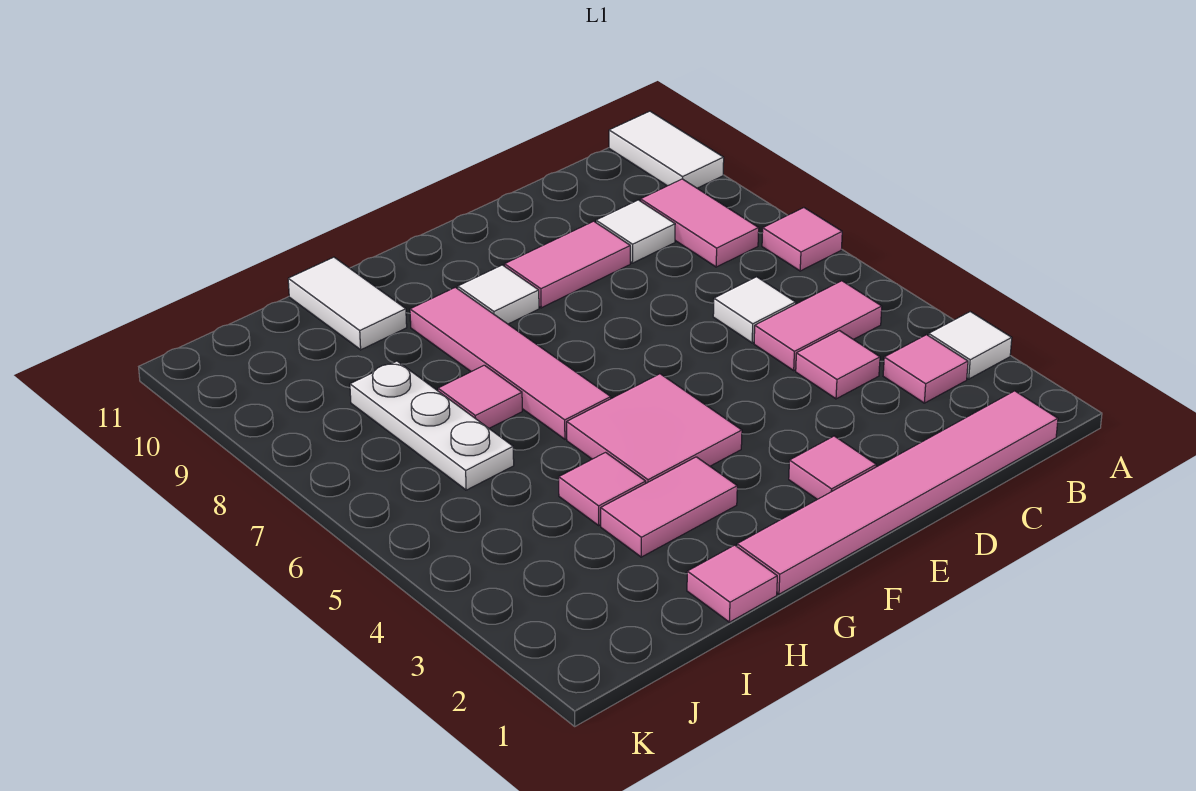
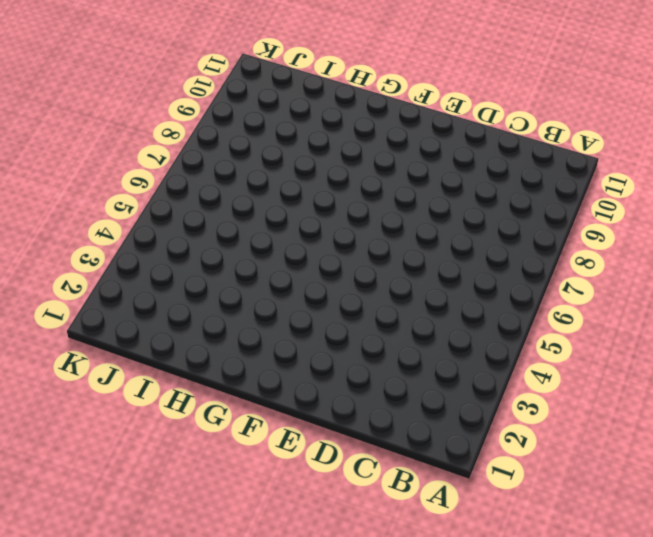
none -> white 1x1 tile [929,312,1012,379]
none -> pink 1x1 tile [762,208,842,271]
none -> white 1x2 tile [609,111,724,188]

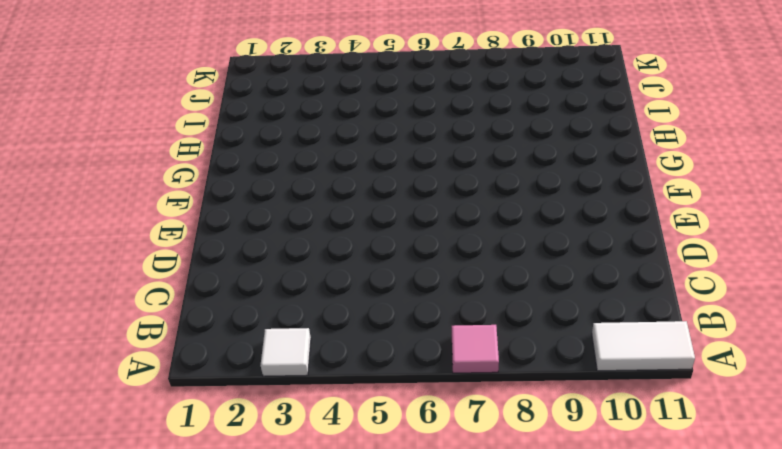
none -> pink 1x6 tile [737,391,1058,594]
none -> pink 1x1 tile [883,335,968,403]
none -> pink 1x2 tile [754,281,882,370]

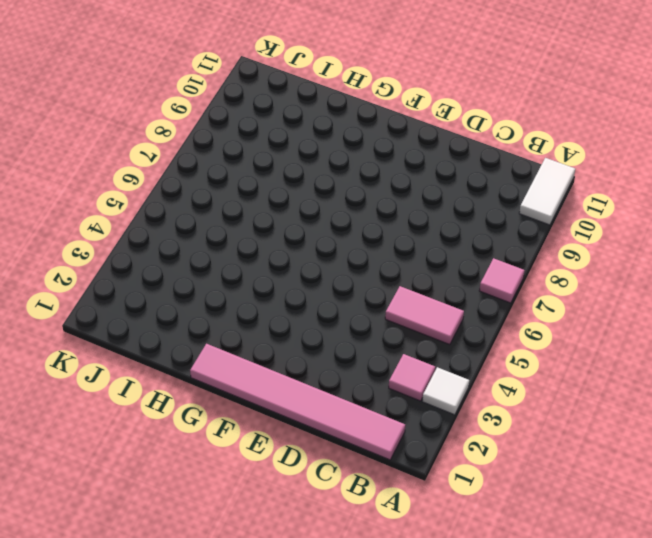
none -> pink 1x2 tile [641,179,759,267]
none -> pink 1x1 tile [796,331,880,399]
none -> white 1x1 tile [713,277,796,343]

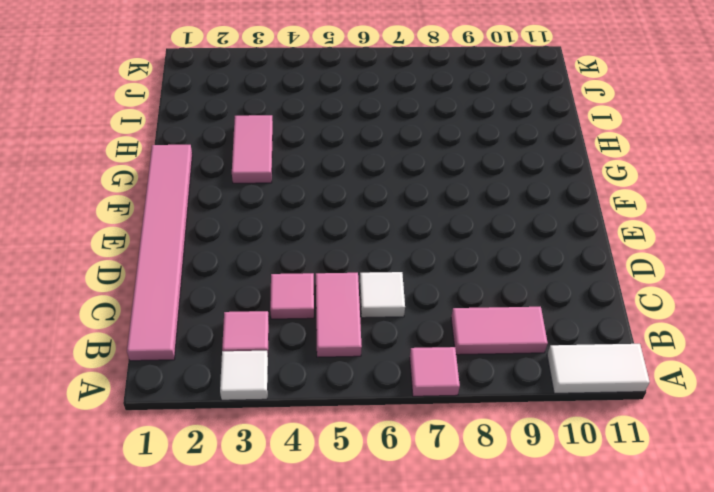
none -> white 1x1 tile [596,200,675,263]
none -> pink 1x2 tile [505,221,630,308]
none -> pink 1x1 tile [789,436,876,499]

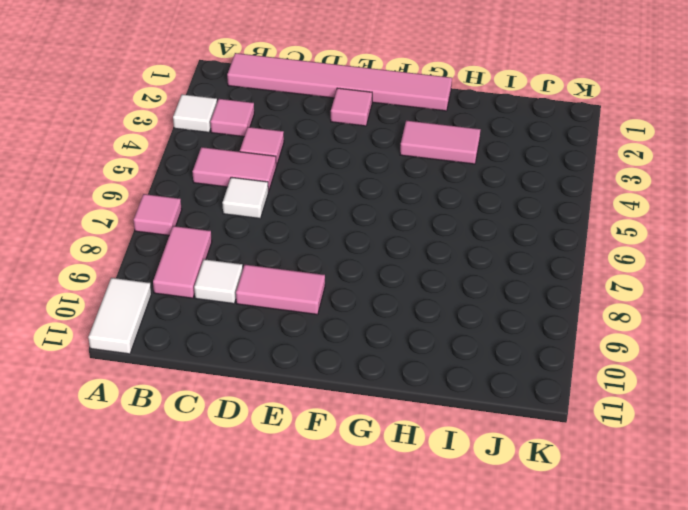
none -> pink 2x2 tile [567,374,742,483]
none -> white 1x1 tile [458,265,539,324]
none -> pink 1x4 tile [410,287,611,439]

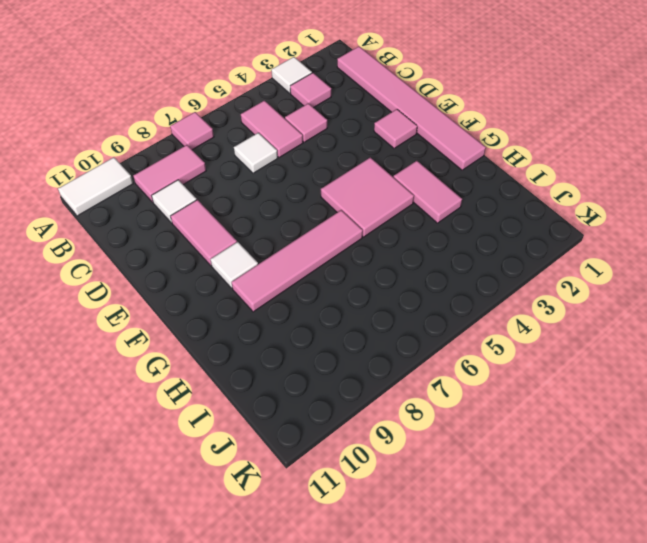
none -> pink 1x1 tile [687,545,777,622]
none -> pink 1x1 tile [559,452,646,525]
none -> pink 1x1 tile [438,365,522,428]

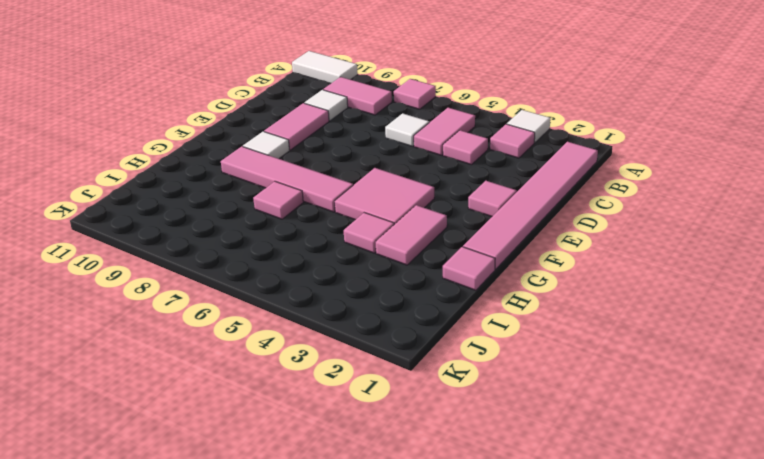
none -> white 1x2 tile [288,257,407,350]
none -> white 1x3 plate [350,361,514,490]

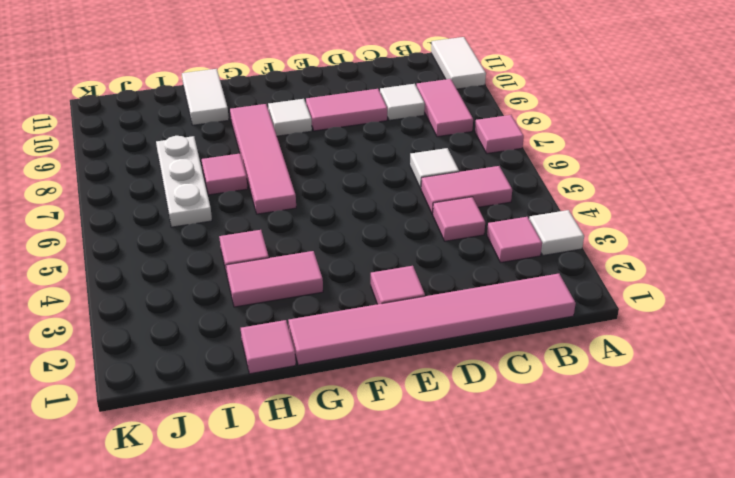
none -> pink 2x2 tile [567,374,742,483]

